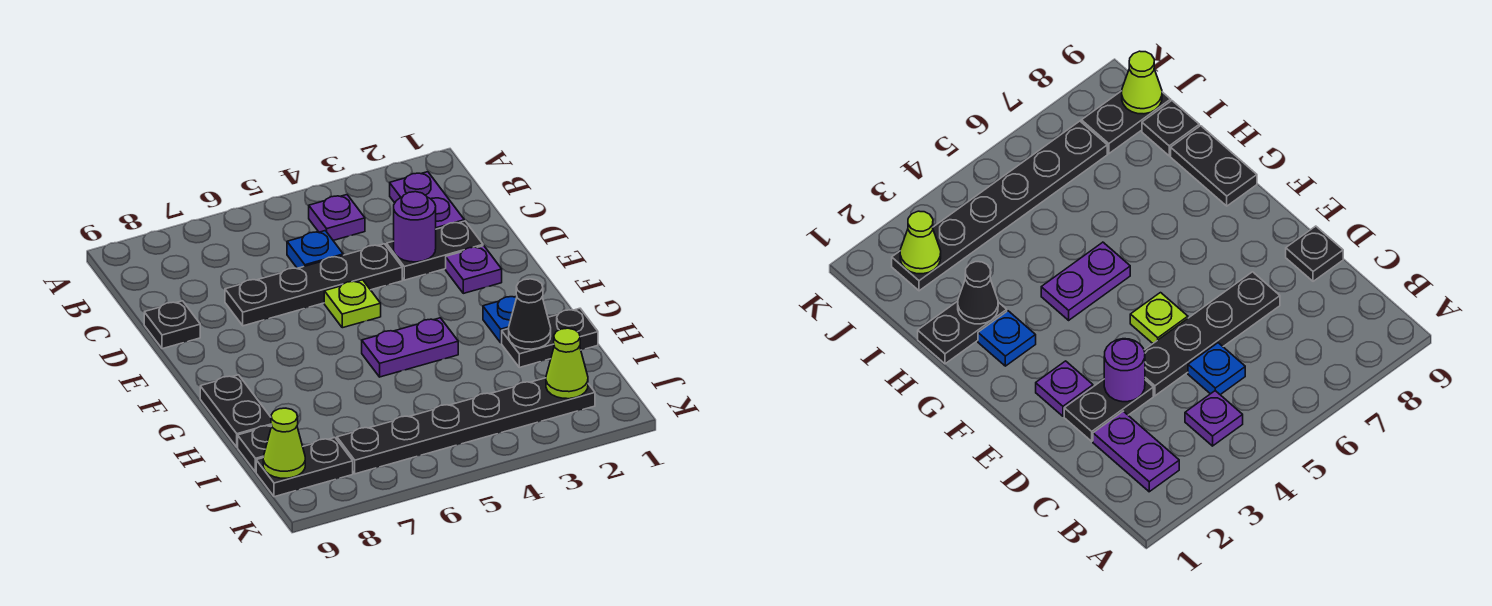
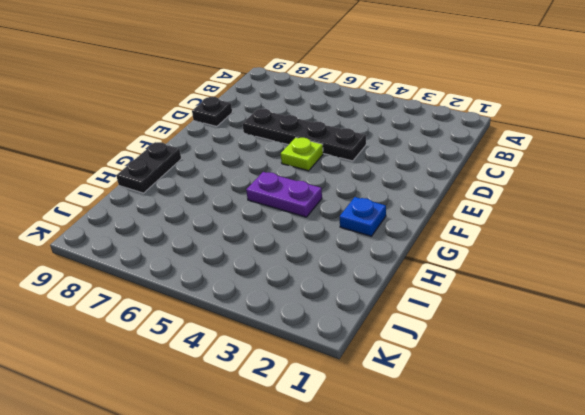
none -> purple 1x2 plate [390,172,464,229]
none -> purple 1x1 plate [309,195,365,240]
none -> blue 1x1 plate [287,231,343,268]

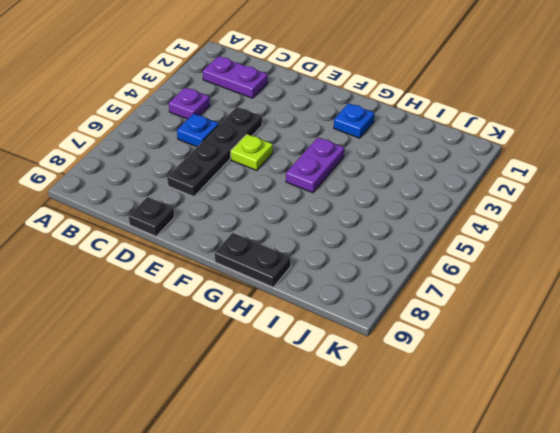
none -> black 1x2 plate [386,221,483,280]
none -> purple 1x1 plate [446,246,502,293]
none -> black 1x2 plate [502,308,598,367]

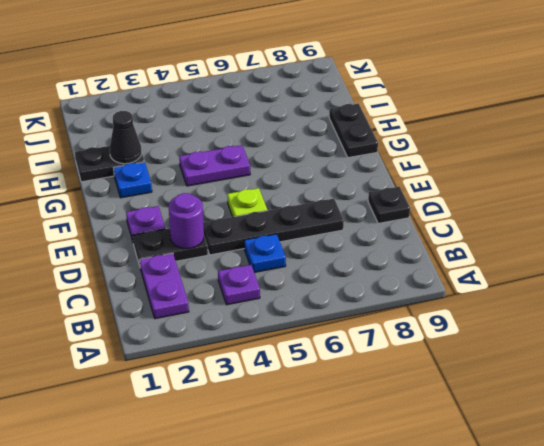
none -> black 1x1 plate [238,425,272,472]
none -> black 1x6 plate [337,378,595,474]
none -> black 1x2 plate [256,438,353,497]

